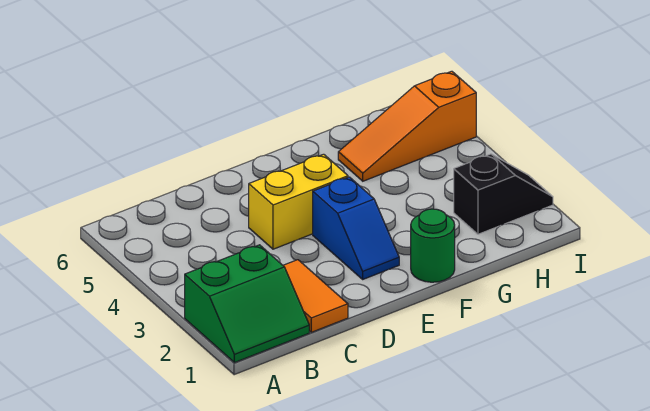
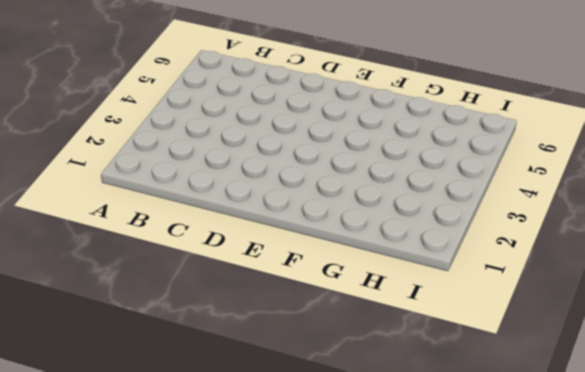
none -> green 2x2 slope [185,245,309,363]
none -> orange 1x2 tile [283,260,348,332]

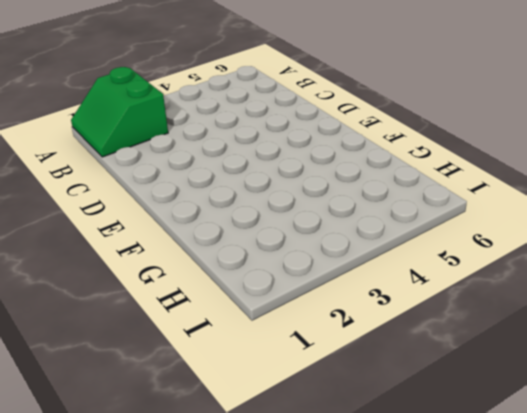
none -> orange 1x2 tile [283,260,348,332]
none -> yellow 1x2 brick [249,154,348,249]

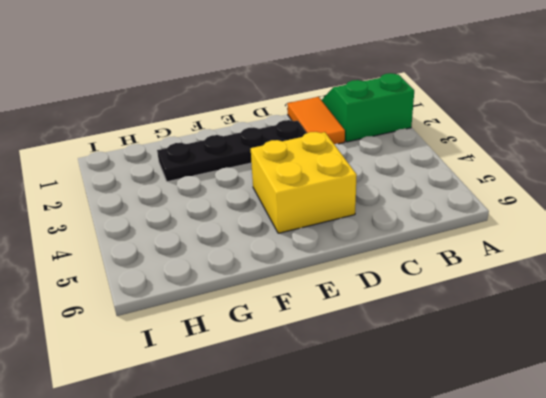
black 1x4 plate [157,120,306,182] -> blue 1x2 slope [313,177,399,279]
yellow 2x2 brick [251,132,357,233] -> yellow 1x2 brick [249,154,348,249]
none -> green 1x1 round brick [411,209,455,282]
none -> orange 1x3 slope [338,71,476,181]

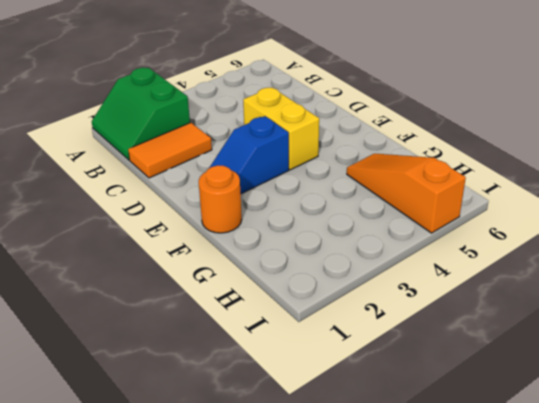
orange 1x1 round brick [199,165,242,233] -> green 1x1 round brick [411,209,455,282]
none -> black 1x2 slope [454,154,553,234]

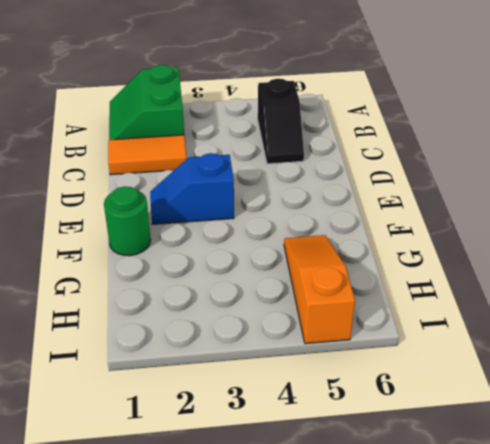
black 1x2 slope [258,79,304,164] -> black 1x2 slope moved to [454,154,553,234]
none -> yellow 1x2 brick [249,154,348,249]

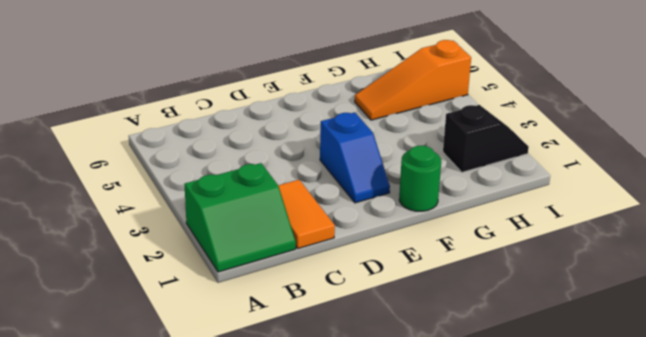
none -> yellow 1x2 brick [249,154,348,249]

